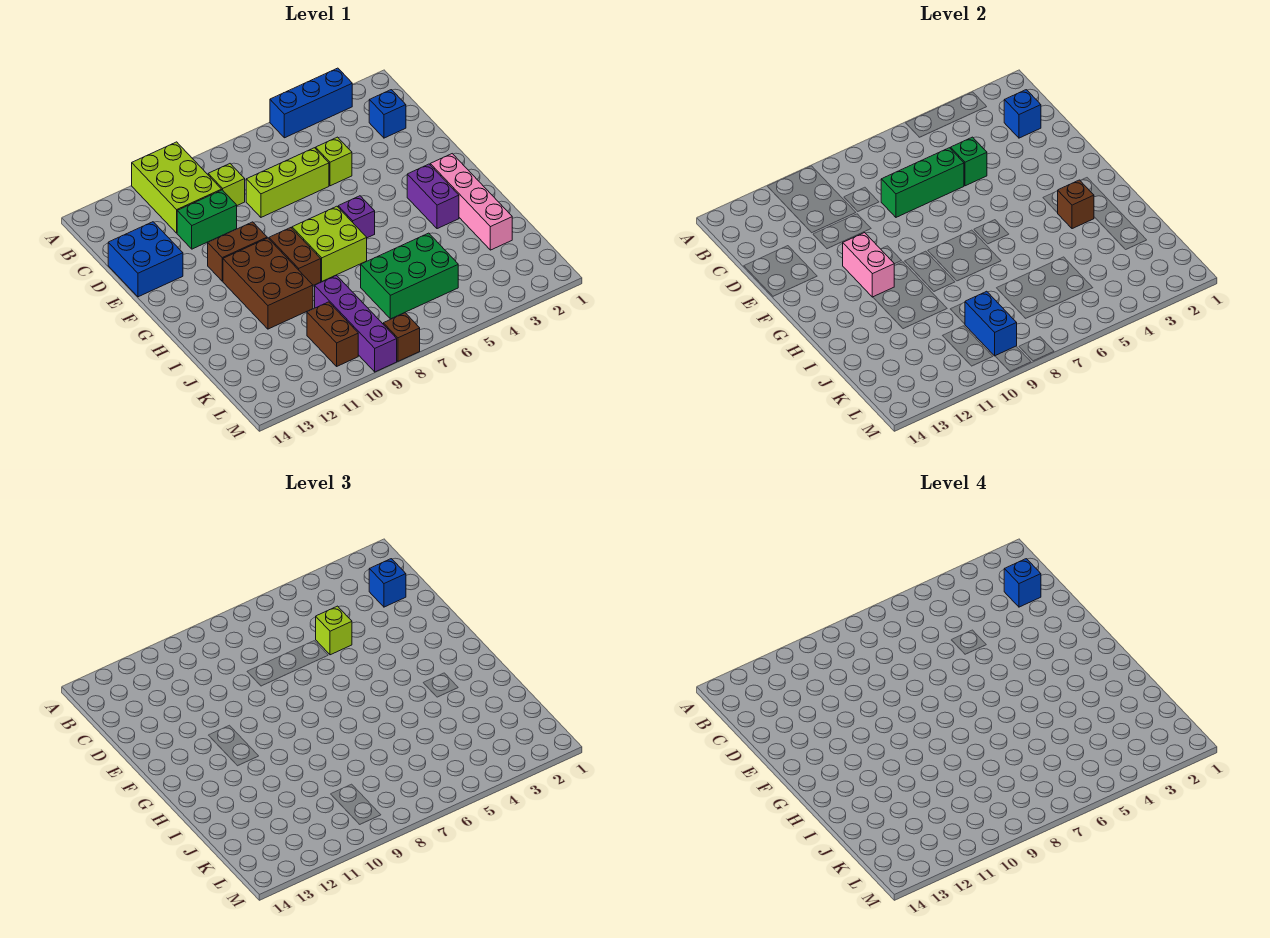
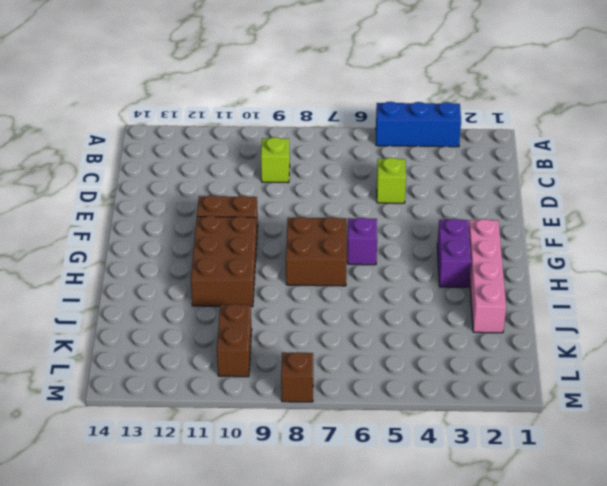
brown 2x2 brick [286,217,347,286] -> lime 2x2 brick [292,206,367,281]
none -> lime 2x3 brick [132,142,222,233]
none -> blue 1x1 brick [369,90,406,138]
none -> lime 1x3 brick [246,148,329,217]

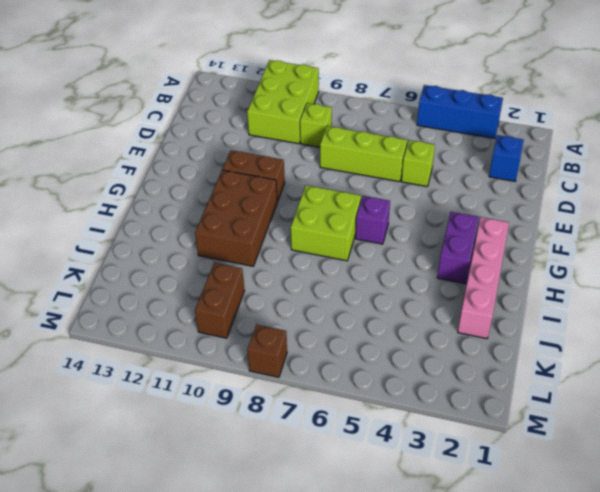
none -> green 1x2 brick [177,190,237,249]
none -> blue 2x2 brick [108,222,183,297]
none -> brown 1x2 brick [269,228,321,285]

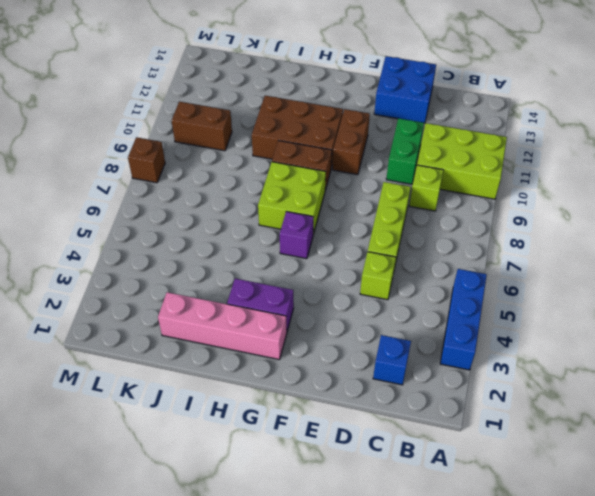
none -> green 2x3 brick [361,233,458,319]
none -> purple 1x4 brick [315,276,397,372]
none -> blue 1x1 brick [1004,90,1041,138]

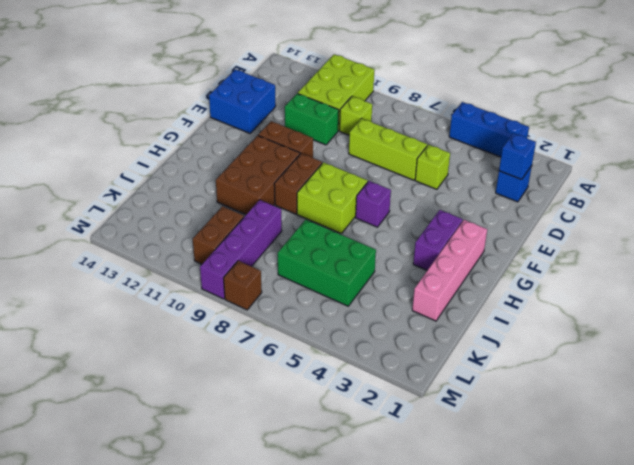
none -> green 1x1 brick [950,137,987,186]
none -> green 1x3 brick [881,148,964,217]
none -> pink 1x2 brick [843,233,894,297]

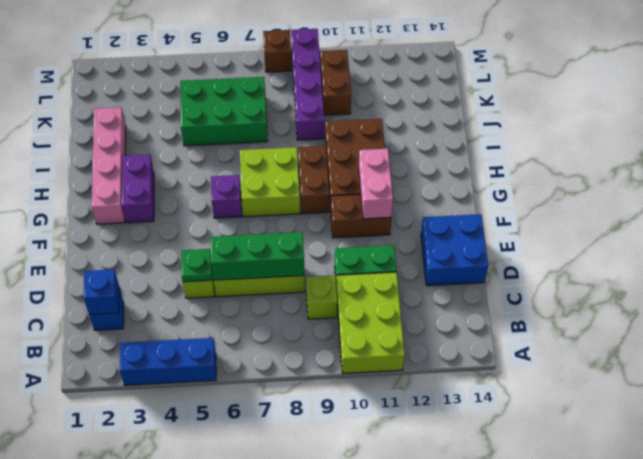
green 1x1 plate [181,249,212,282] -> green 1x1 brick [950,137,987,186]
none -> brown 1x1 brick [1058,180,1094,229]
none -> blue 1x2 brick [965,291,1017,356]
none -> blue 1x1 brick [369,559,406,607]

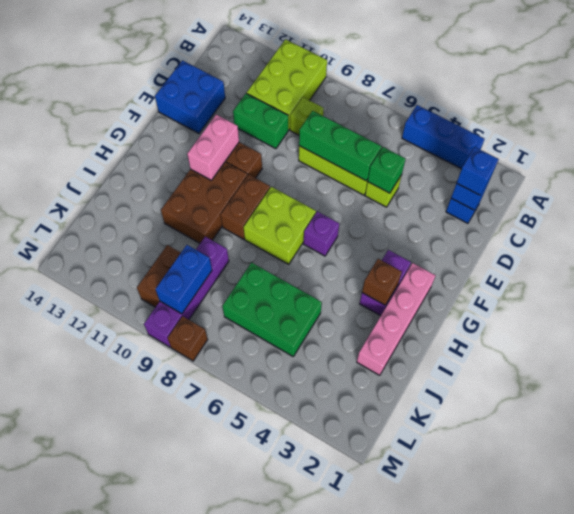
none -> lime 1x1 brick [316,606,352,655]
none -> blue 1x1 brick [1004,559,1041,607]

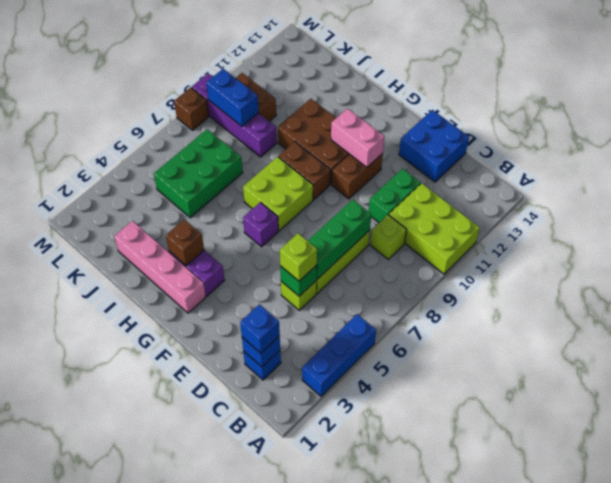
none -> blue 1x1 brick [1004,559,1041,607]

